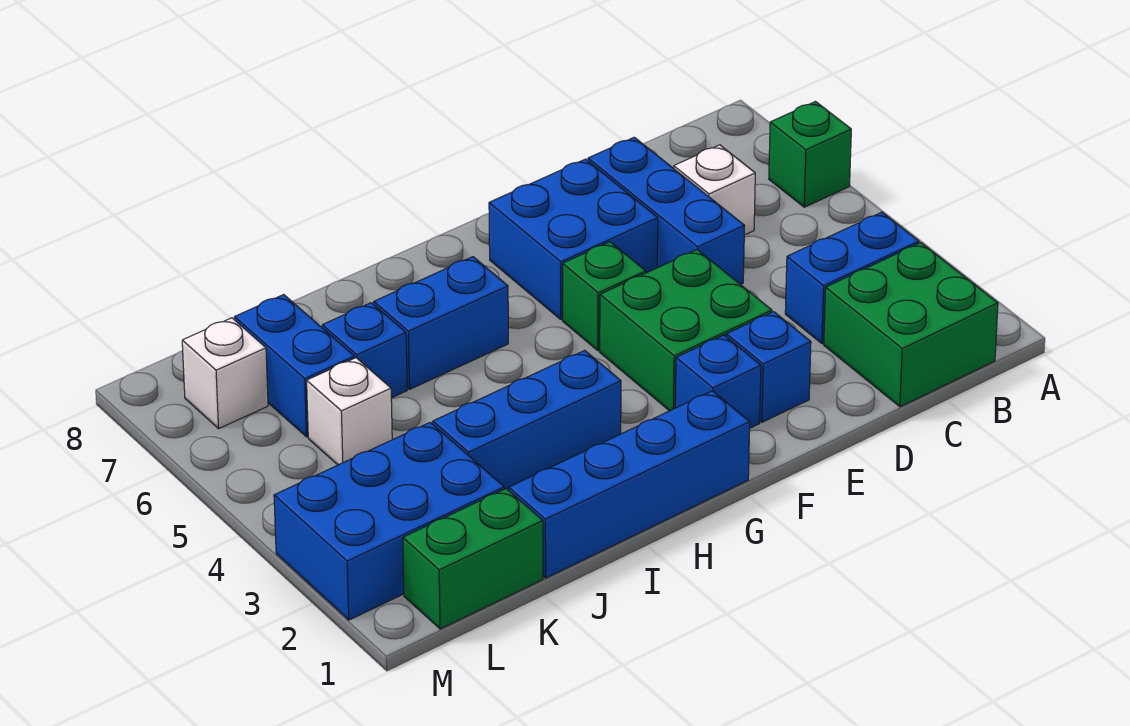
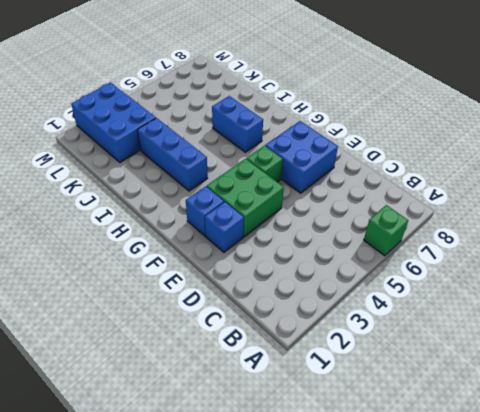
none -> green 2x2 brick [824,243,998,407]
none -> blue 1x2 brick [785,212,919,344]
none -> white 1x1 brick [674,145,755,235]

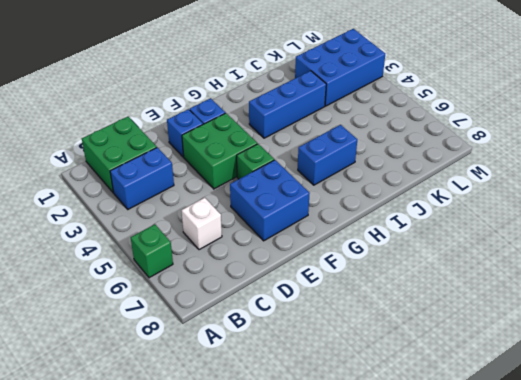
none -> blue 1x3 brick [588,137,745,285]
none -> blue 1x4 brick [509,391,750,578]
none -> blue 1x1 brick [322,303,407,398]

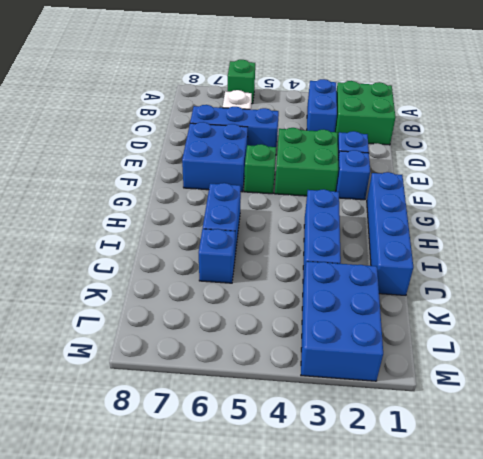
none -> green 1x2 brick [403,489,543,629]
none -> white 1x1 brick [307,358,392,465]
none -> blue 1x2 brick [235,295,354,437]

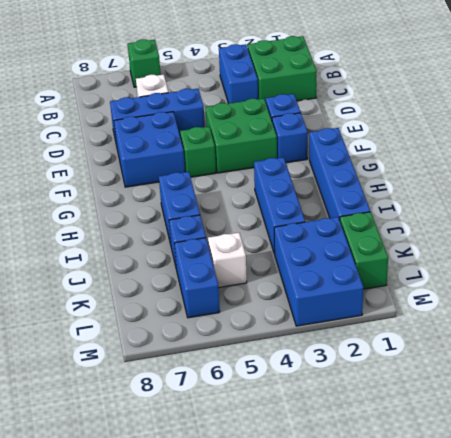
blue 1x2 brick [174,238,220,318] -> blue 1x2 brick turned to [235,295,354,437]
none -> white 1x1 brick [182,318,268,428]

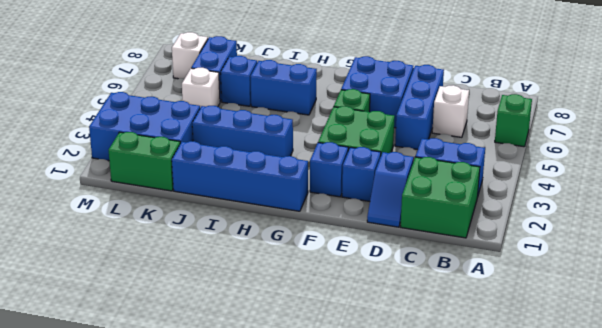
blue 1x2 slope [367,152,414,227] -> none

